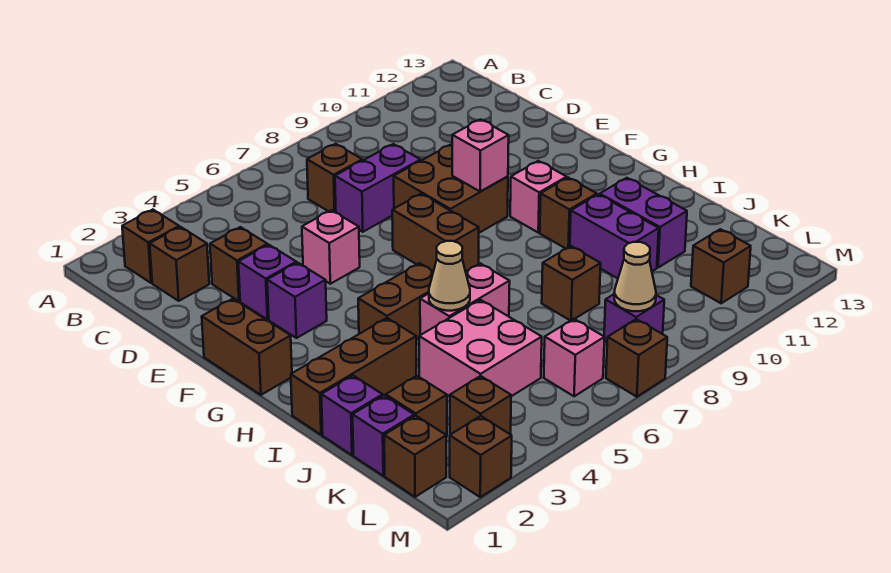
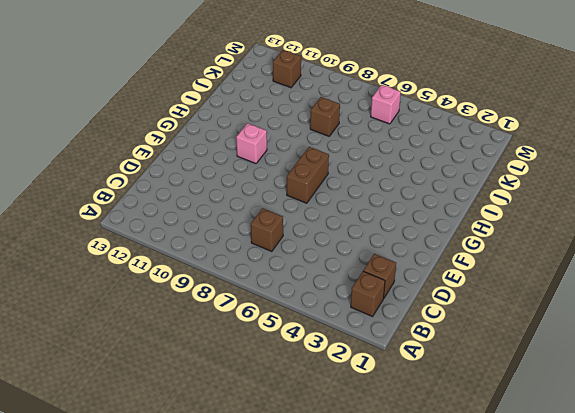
none -> brown 1x1 brick [210,227,267,301]
none -> purple 1x2 brick [335,144,421,232]
none -> purple 1x1 brick [238,245,296,320]
none -> pink 1x1 brick [302,210,360,284]

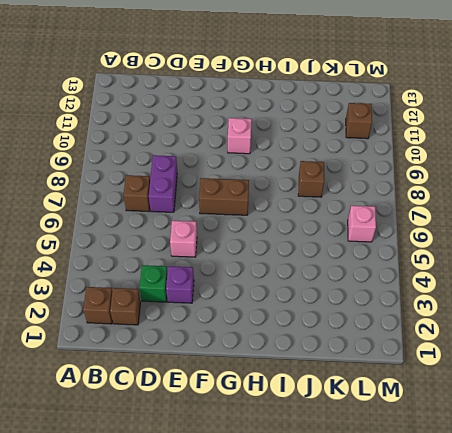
green 1x1 brick [140,265,167,302] -> brown 1x1 brick [210,227,267,301]
none -> brown 2x2 brick [394,144,508,233]
none -> brown 1x2 brick [202,299,292,395]
none -> purple 1x1 brick [267,263,327,338]
none -> brown 1x2 brick [358,263,433,340]

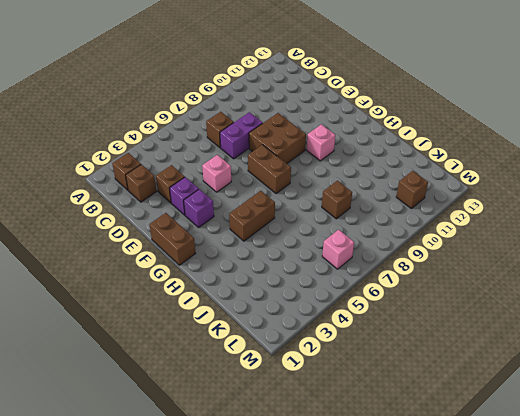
none -> brown 1x1 brick [540,178,597,249]
none -> brown 1x3 brick [291,318,416,435]
none -> pink 1x2 brick [420,263,510,335]
none -> purple 1x2 brick [570,194,659,278]

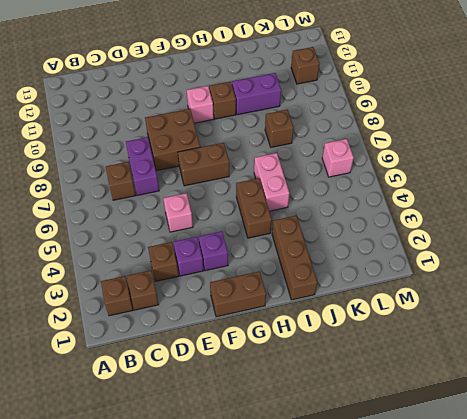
none -> purple 1x2 brick [600,178,687,268]
none -> purple 1x1 brick [321,376,383,455]
none -> pink 2x2 brick [419,300,542,396]
none -> purple 1x1 brick [353,395,414,476]

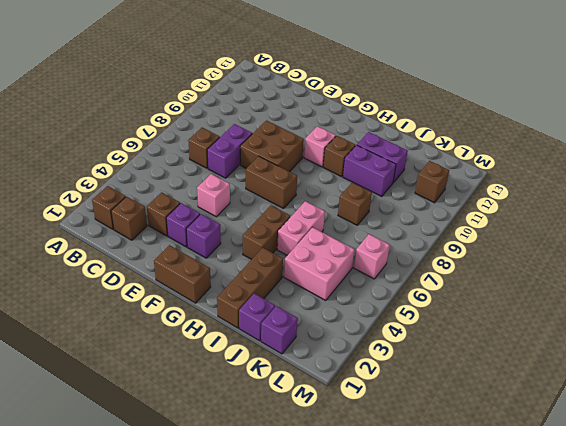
none -> brown 1x1 brick [386,376,447,437]
none -> brown 1x1 brick [384,416,446,497]
none -> brown 1x1 brick [450,376,511,435]
none -> purple 1x1 brick [604,294,664,342]

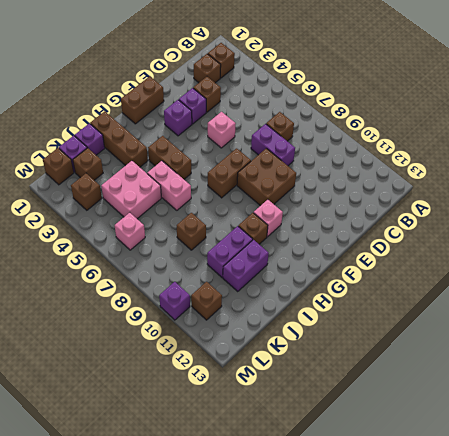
purple 1x1 brick [159,282,190,320] -> purple 1x1 brick moved to [604,294,664,342]
none -> brown 1x1 brick [450,416,512,497]
none -> brown 1x1 brick [606,319,667,397]
none -> pink 1x1 brick [452,119,509,192]
none -> tan 1x1 cone [429,241,470,311]

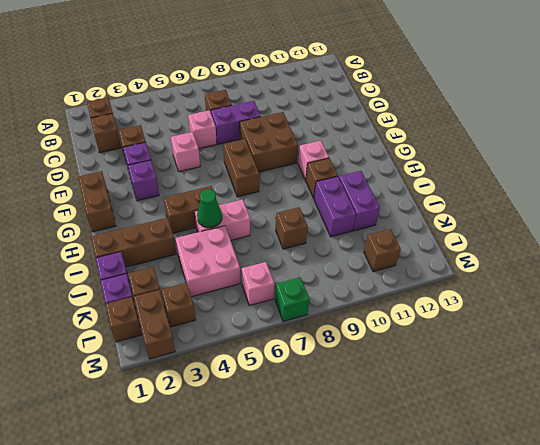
pink 1x1 brick [188,110,217,149] -> pink 1x1 brick moved to [452,119,509,192]
green 1x1 cone [197,189,222,228] -> tan 1x1 cone [429,241,470,311]
brown 1x2 brick [134,290,175,359] -> brown 1x1 brick [450,416,512,497]
green 1x1 brick [275,277,310,321] -> brown 1x1 brick [606,319,667,397]
none -> purple 1x1 brick [604,294,664,342]
none -> tan 1x1 cone [614,242,656,311]

